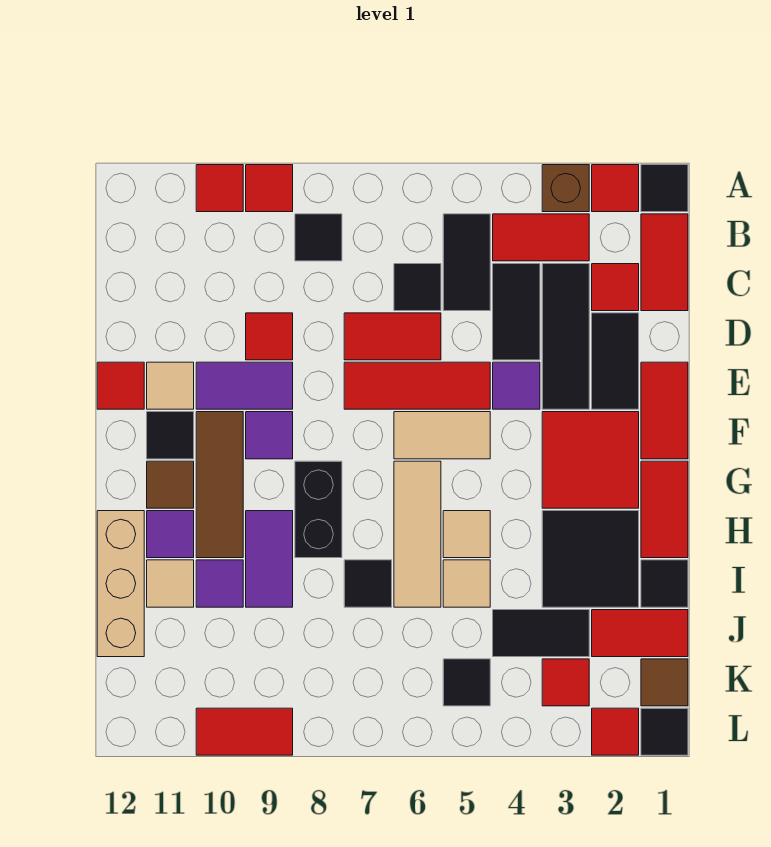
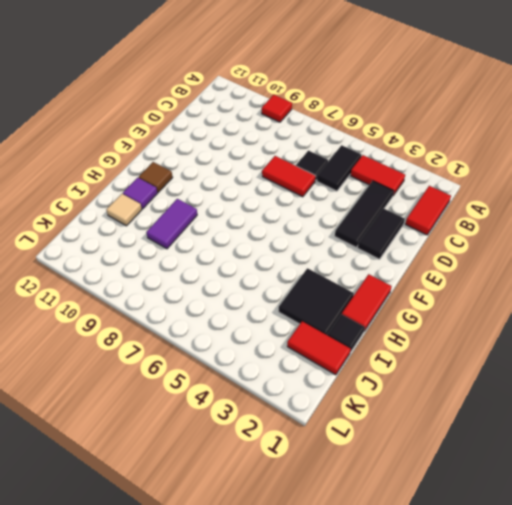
none -> black 1x1 tile [641,165,688,212]
none -> red 1x1 tile [592,165,639,212]
none -> brown 1x1 brick [542,165,589,212]
none -> red 1x1 tile [196,165,243,212]

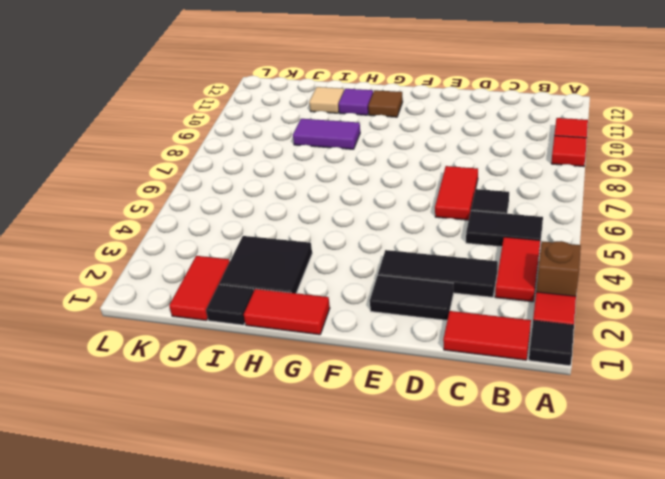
none -> black 1x1 tile [295,214,342,261]
none -> red 1x1 tile [592,264,639,311]
none -> black 1x2 tile [493,264,540,360]
none -> red 1x1 tile [246,313,293,360]

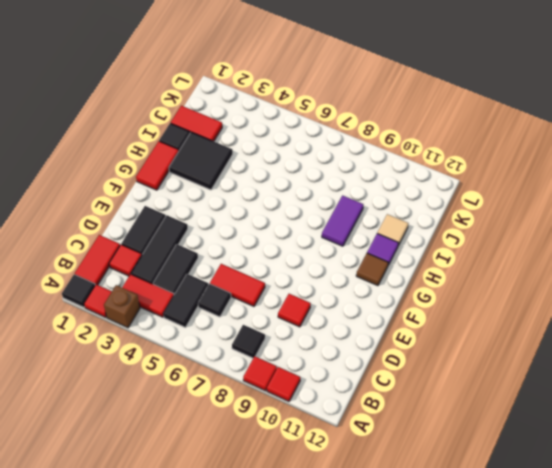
none -> red 1x2 tile [641,362,688,459]
none -> purple 1x1 tile [493,362,540,409]
none -> red 1x3 tile [344,362,490,409]
none -> purple 1x2 tile [196,362,293,409]

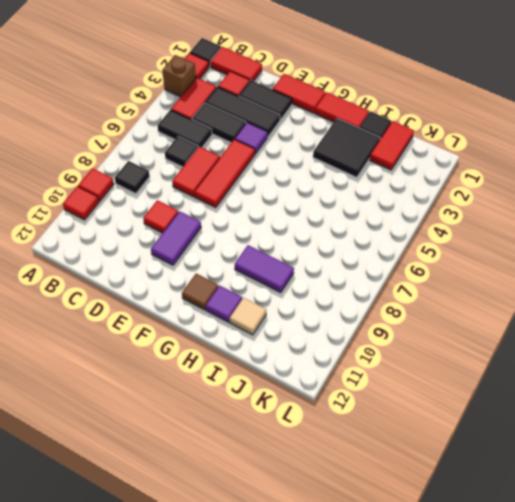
none -> tan 1x1 tile [147,362,194,409]
none -> red 1x1 tile [97,362,144,409]
none -> red 2x2 tile [542,412,639,508]
none -> tan 1x2 tile [394,412,490,459]

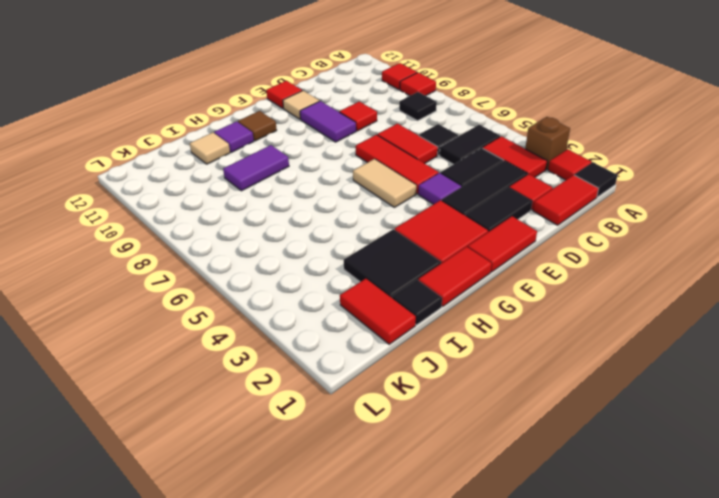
none -> purple 1x1 tile [246,412,293,459]
none -> brown 1x3 tile [196,412,243,558]
none -> black 1x1 tile [147,412,194,459]
none -> tan 1x3 tile [394,461,441,607]

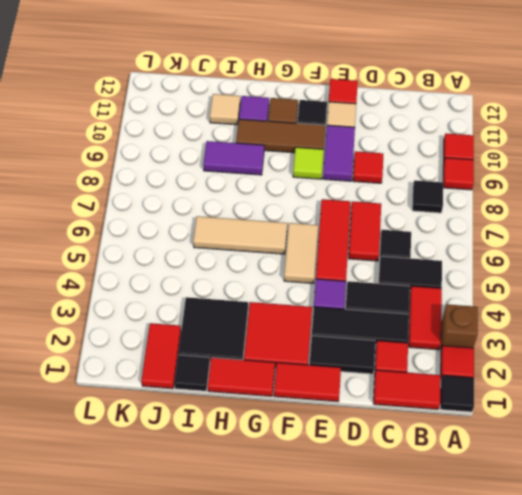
lime 1x1 tile [293,147,324,179] -> purple 1x1 tile [246,412,293,459]
none -> black 1x2 brick [295,461,342,558]
none -> tan 1x1 tile [443,511,490,558]
none -> tan 1x3 brick [97,511,144,657]
none -> tan 1x1 tile [443,560,490,607]

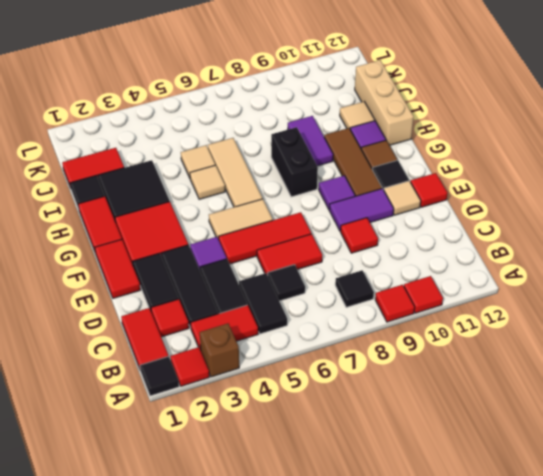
none -> black 1x1 tile [344,560,392,607]
none -> purple 1x1 tile [196,560,243,607]
none -> black 1x2 tile [493,610,589,657]
none -> brown 1x1 tile [641,659,688,706]

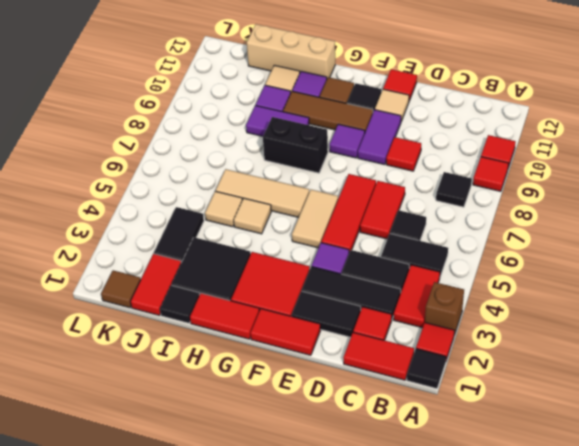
none -> black 1x1 tile [344,560,392,607]
none -> red 1x1 tile [542,659,589,706]
none -> black 1x1 tile [443,659,490,706]
none -> black 1x1 tile [641,708,688,755]

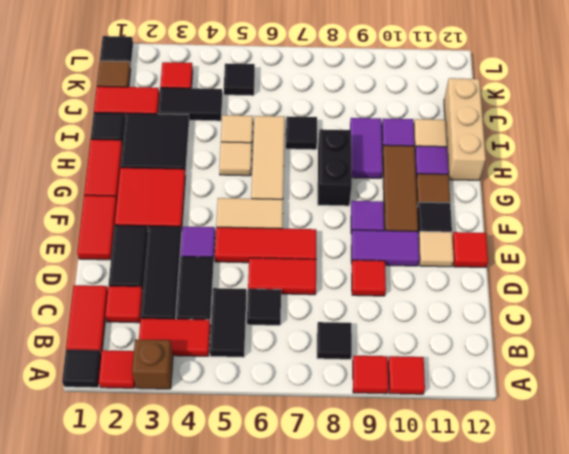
none -> red 1x1 tile [592,708,639,755]
none -> red 1x2 tile [196,708,293,755]

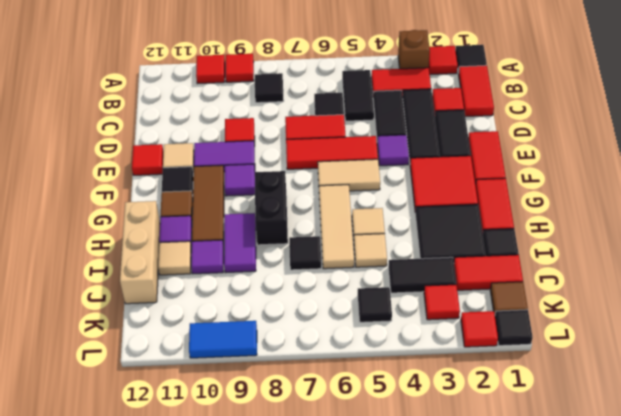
blue 1x2 tile [189,321,257,358] -> red 1x2 tile [196,708,293,755]

